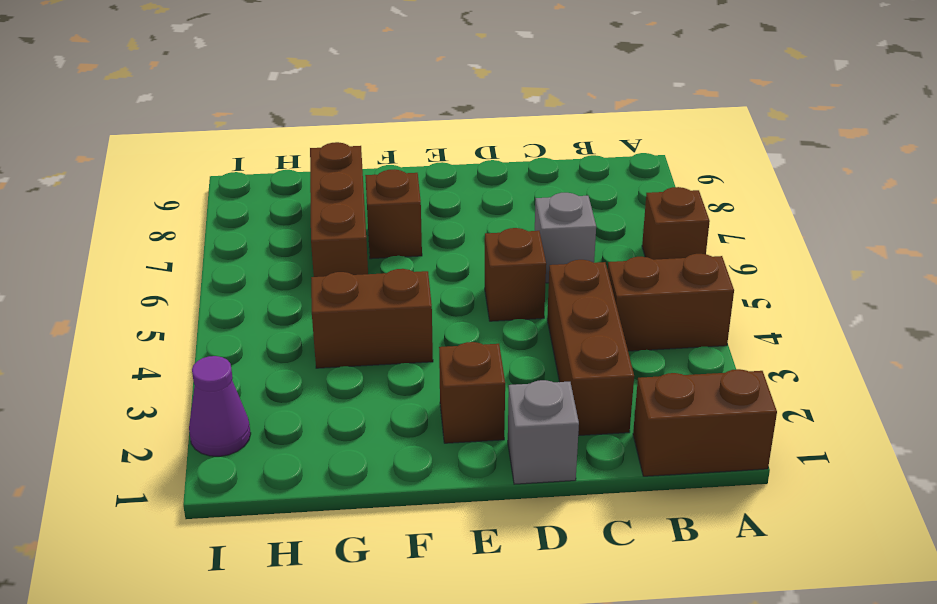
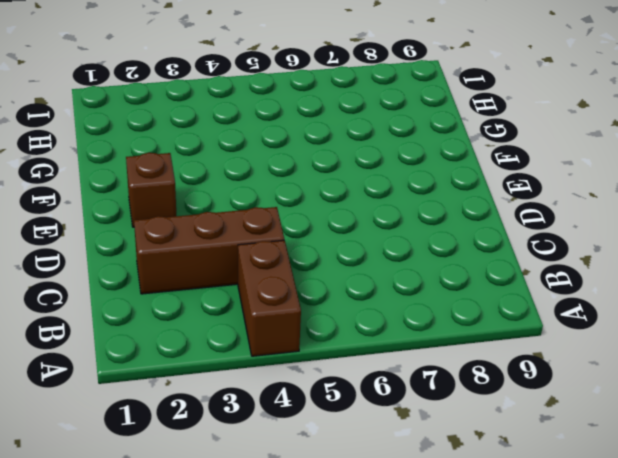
none -> brown 1x2 brick [633,369,777,476]
none -> brown 1x1 brick [642,187,710,260]
none -> grey 1x1 brick [535,193,596,283]

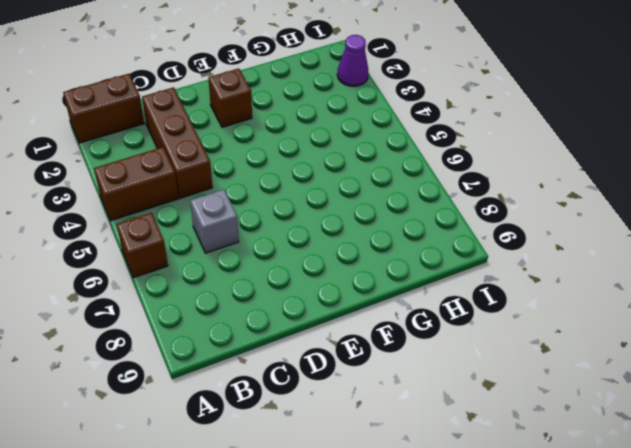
none -> grey 1x1 brick [508,380,579,484]
none -> brown 1x1 brick [485,228,546,321]
none -> brown 1x2 brick [311,269,433,368]

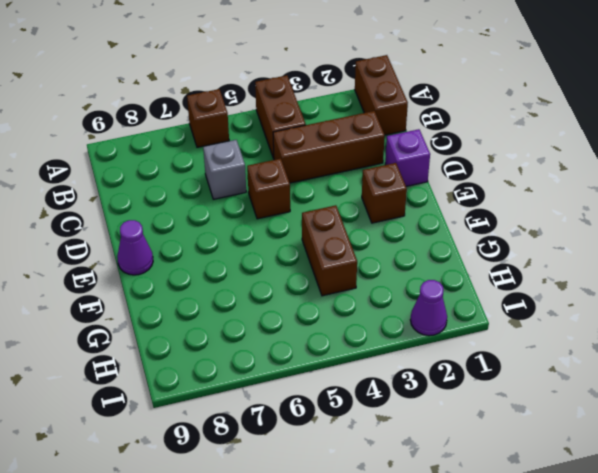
purple 1x1 brick [385,129,430,186] -> grey 1x1 brick [508,380,579,484]
purple 1x1 cone [117,220,153,275] -> none
none -> brown 1x1 brick [365,169,422,259]
none -> brown 1x3 brick [310,142,368,277]

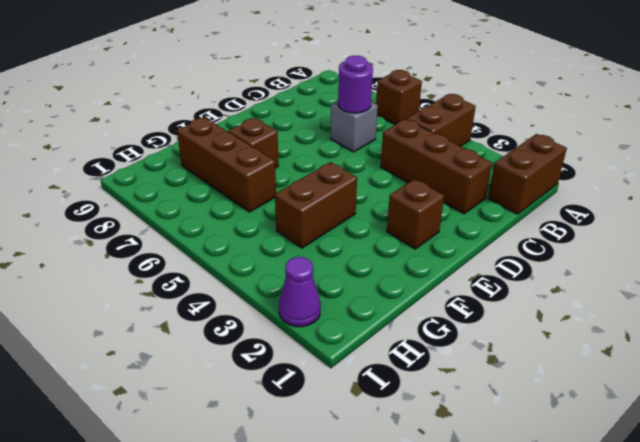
purple 1x1 round brick [338,56,373,113] -> none
none -> grey 1x1 brick [508,380,579,484]
none -> brown 1x1 brick [485,228,546,321]

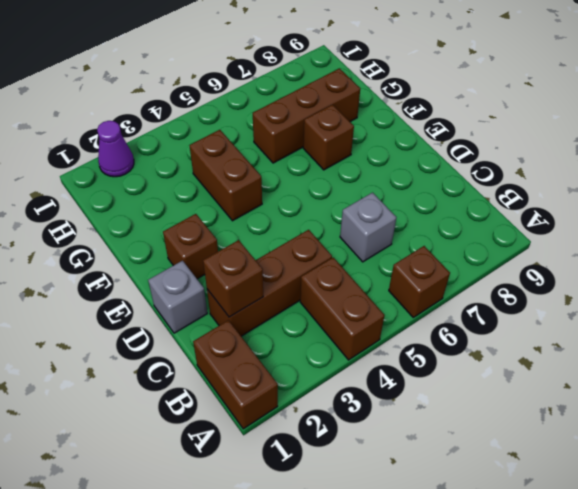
brown 1x1 brick [203,240,263,317] -> brown 1x1 brick moved to [485,228,546,321]

